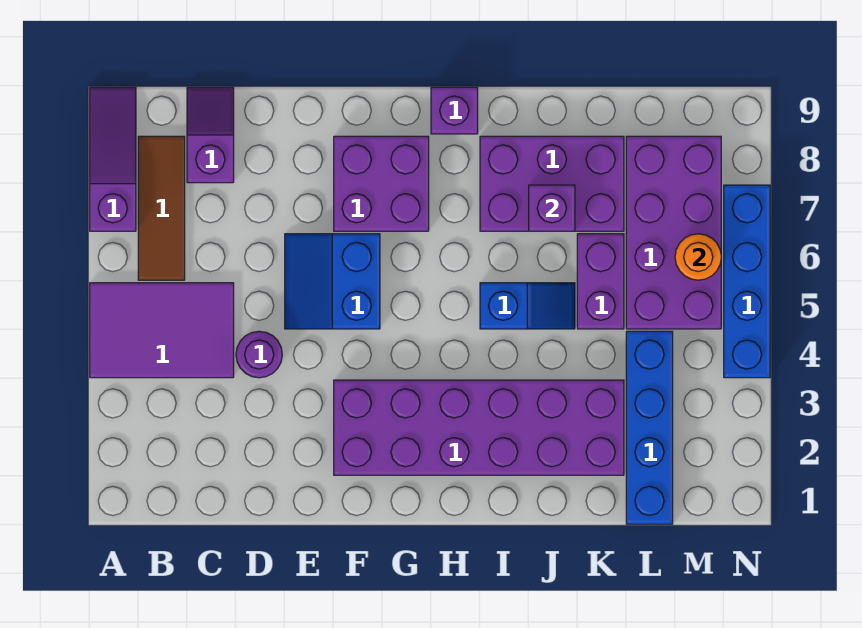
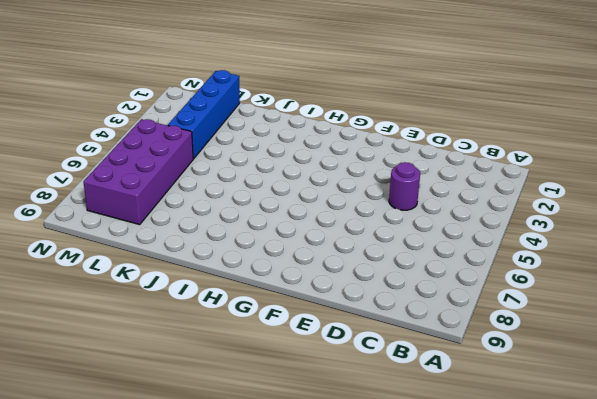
none -> purple 2x3 tile [90,283,234,378]
none -> purple 1x3 slope [90,87,136,231]
none -> brown 1x3 tile [138,136,185,280]

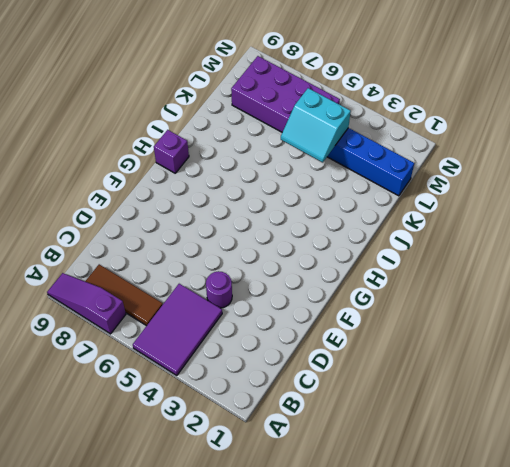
cyan 2x2 slope [281,88,351,162] -> none
none -> purple 1x2 slope [187,87,234,183]
none -> blue 2x2 slope [285,234,380,329]
none -> purple 2x6 brick [334,380,624,475]

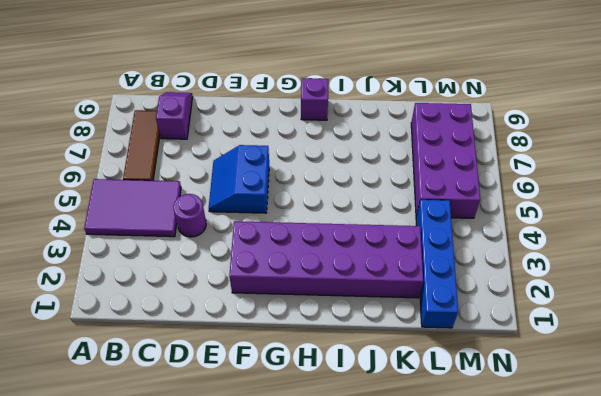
none -> purple 1x3 slope [90,87,136,231]
none -> purple 2x2 brick [334,136,429,231]
none -> blue 1x2 slope [480,283,575,329]

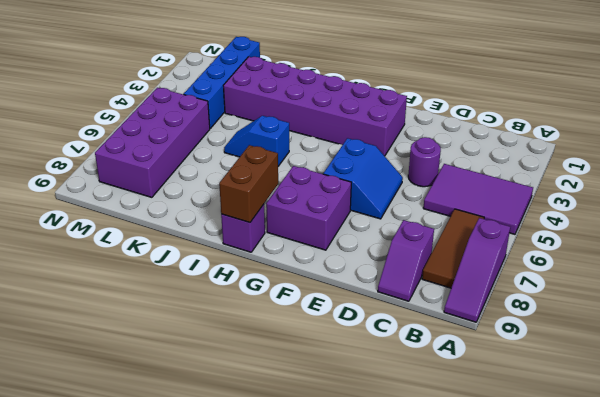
brown 1x2 brick [219,145,278,223] -> none
none -> purple 2x3 brick [480,136,624,231]
none -> purple 1x2 brick [577,234,624,329]
none -> blue 1x4 brick [724,185,770,378]

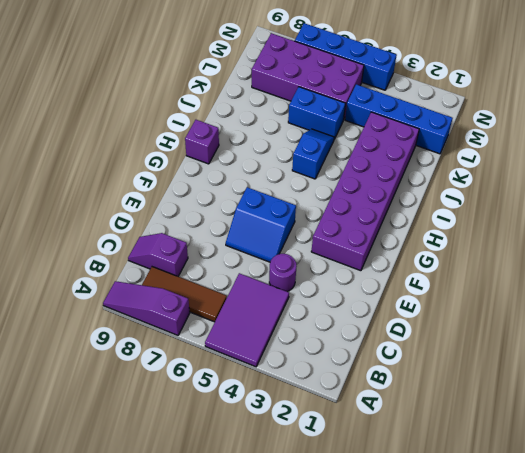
blue 1x2 brick [288,87,346,139] -> purple 1x2 brick [577,234,624,329]
none -> purple 2x2 brick [334,136,429,231]
none -> purple 2x3 brick [480,136,624,231]
none -> purple 1x1 brick [529,185,575,231]

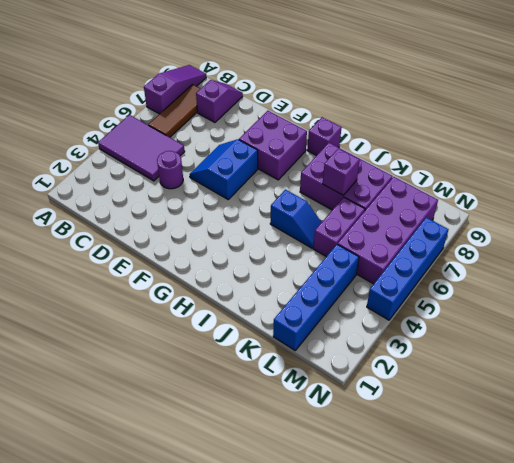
none -> purple 2x6 brick [334,380,624,475]
none -> orange 1x1 round brick [675,234,721,280]

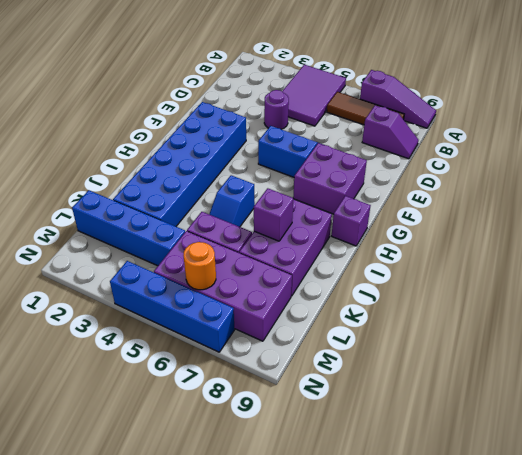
blue 2x6 brick [113,102,246,226] -> purple 2x6 brick [334,380,624,475]

